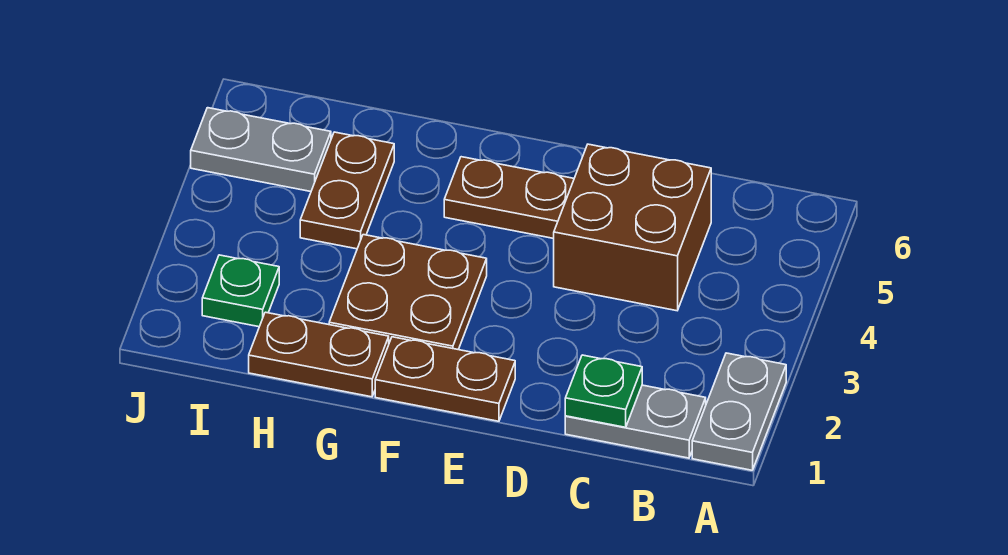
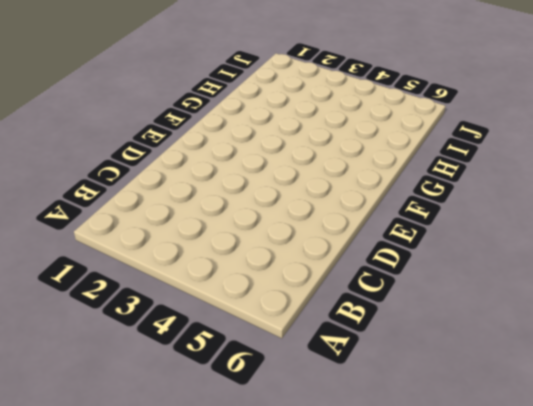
none -> grey 1x2 plate [692,353,786,470]
none -> grey 1x2 plate [565,385,706,458]

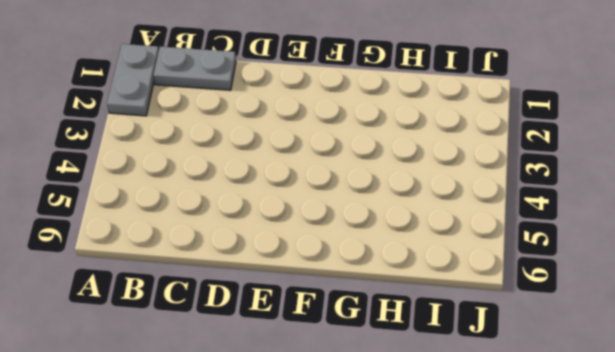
none -> brown 2x2 brick [554,144,711,311]
none -> brown 1x2 plate [375,337,515,421]

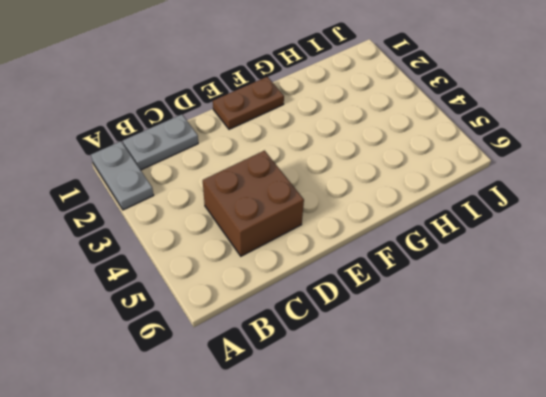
none -> brown 1x2 plate [444,157,574,238]
none -> brown 2x2 plate [329,235,487,350]

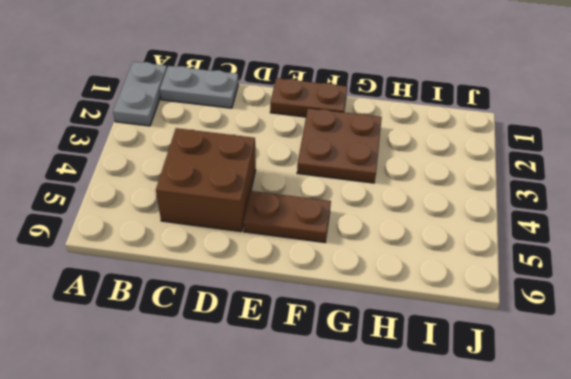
none -> brown 1x2 plate [249,312,389,397]
none -> brown 1x2 plate [300,132,394,249]

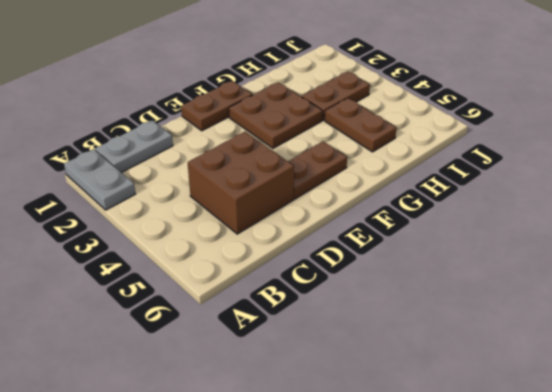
brown 1x2 plate [302,71,370,120] -> brown 1x2 plate moved to [249,312,389,397]
none -> green 1x1 plate [202,255,279,327]
none -> grey 1x2 plate [191,108,331,192]

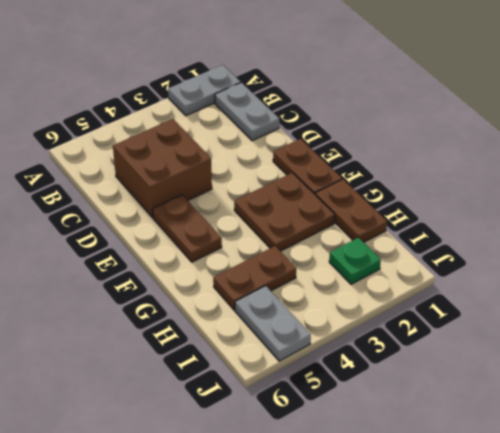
none -> green 1x1 plate [565,355,642,427]

